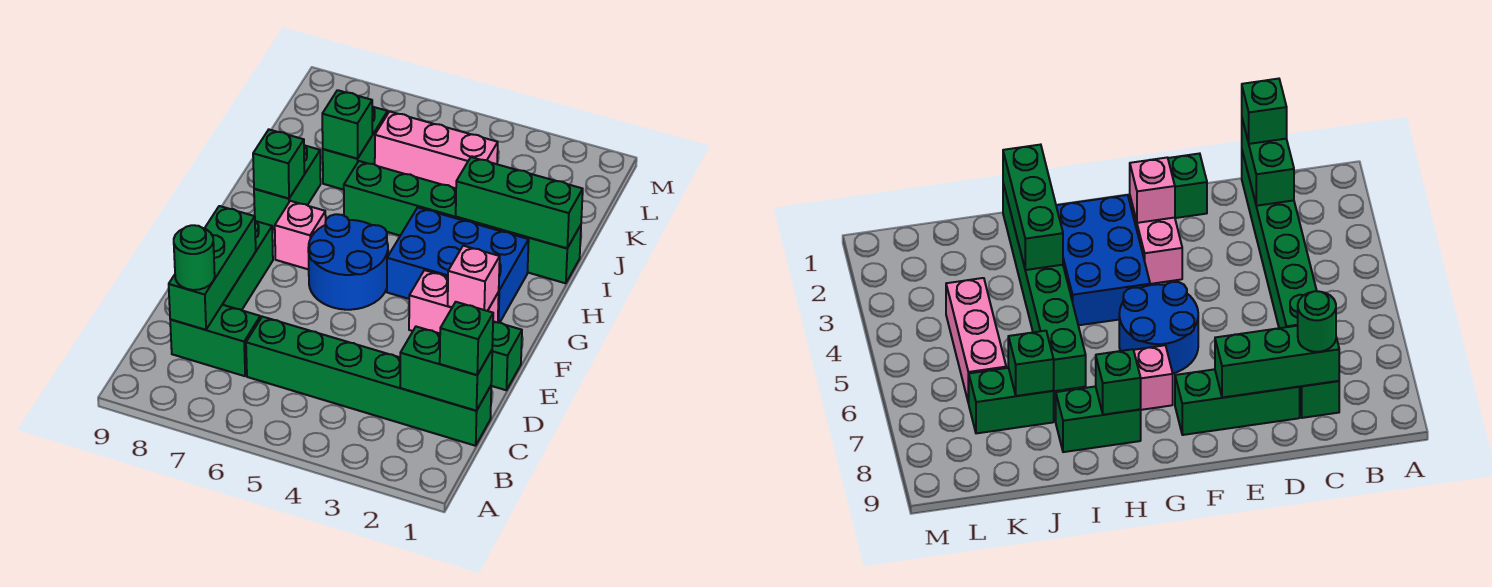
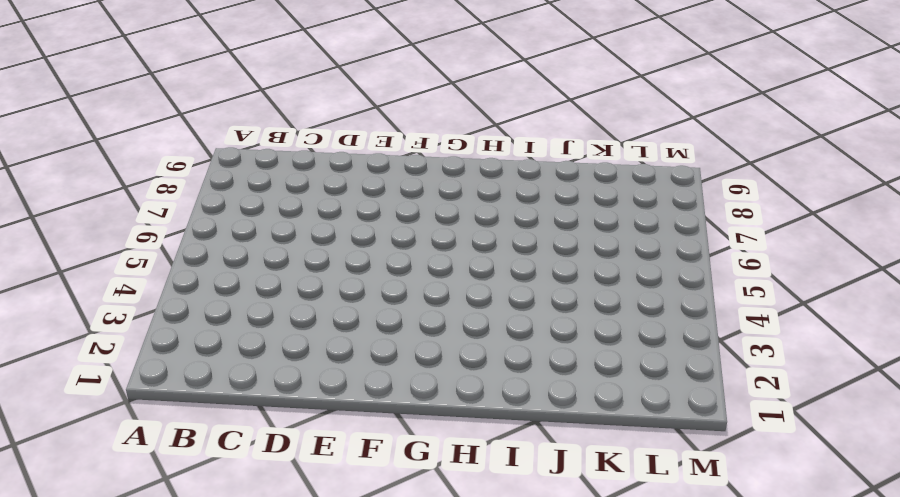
none -> green 1x6 brick [246,317,491,446]
none -> green 1x2 brick [170,305,260,376]
none -> green 1x3 brick [222,221,273,310]

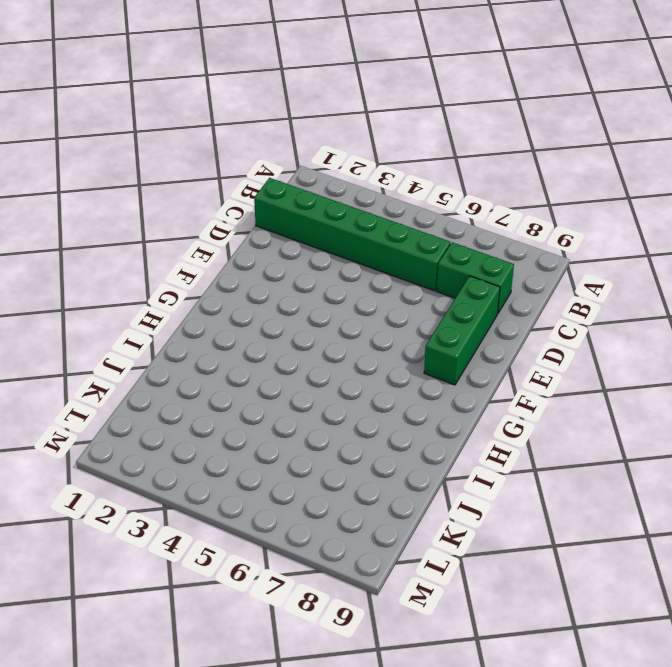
none -> green 1x1 brick [491,321,522,390]
none -> pink 1x2 brick [409,270,499,333]
none -> blue 2x2 round brick [308,214,388,310]

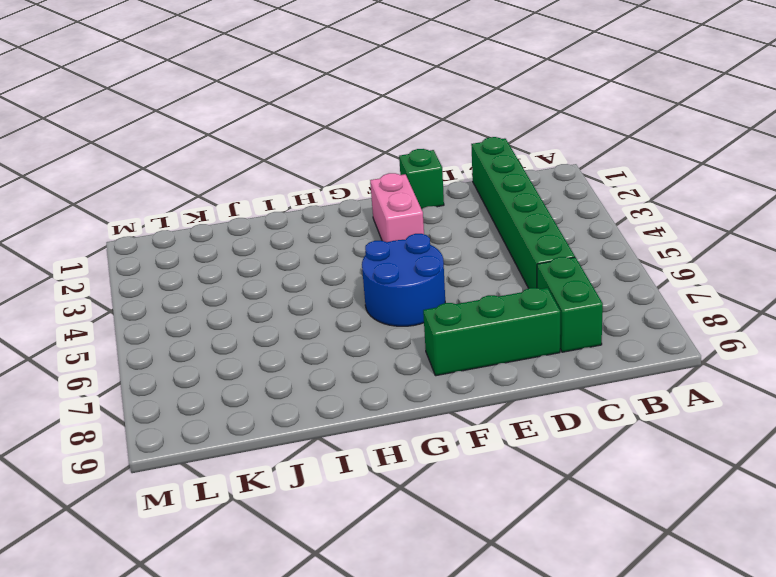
none -> blue 2x3 brick [387,207,529,323]
none -> pink 1x1 brick [275,201,326,269]
none -> green 1x2 brick [254,145,321,229]

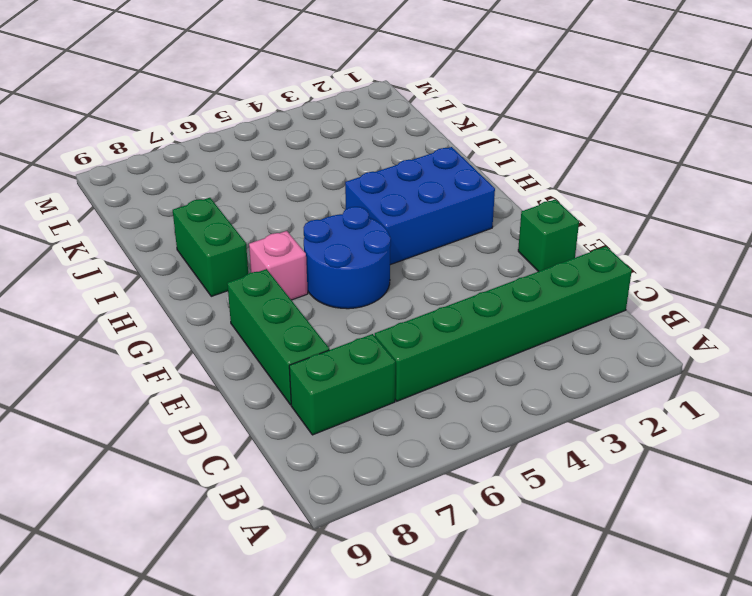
none -> pink 1x2 brick [409,270,499,333]
none -> green 1x6 brick [344,161,581,283]
none -> green 1x2 brick [323,107,388,190]

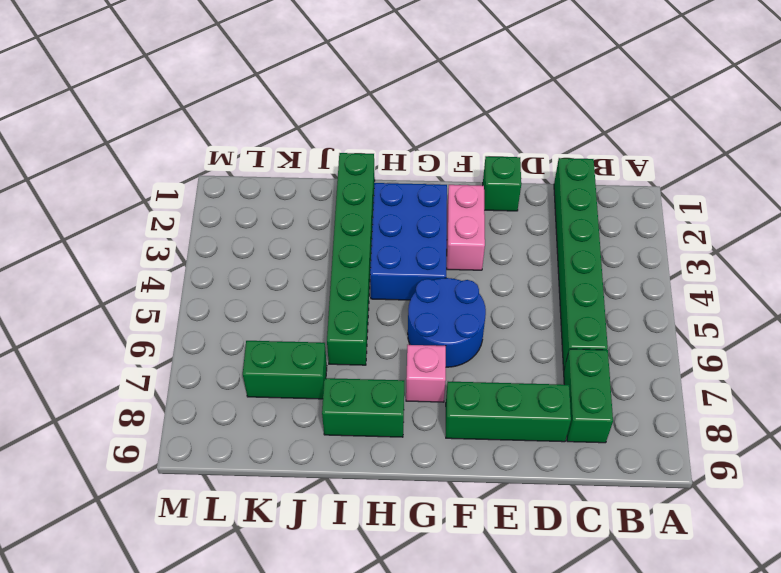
none -> pink 1x3 brick [375,111,498,188]
none -> green 1x2 brick [400,327,492,411]
none -> green 1x3 brick [169,206,256,330]

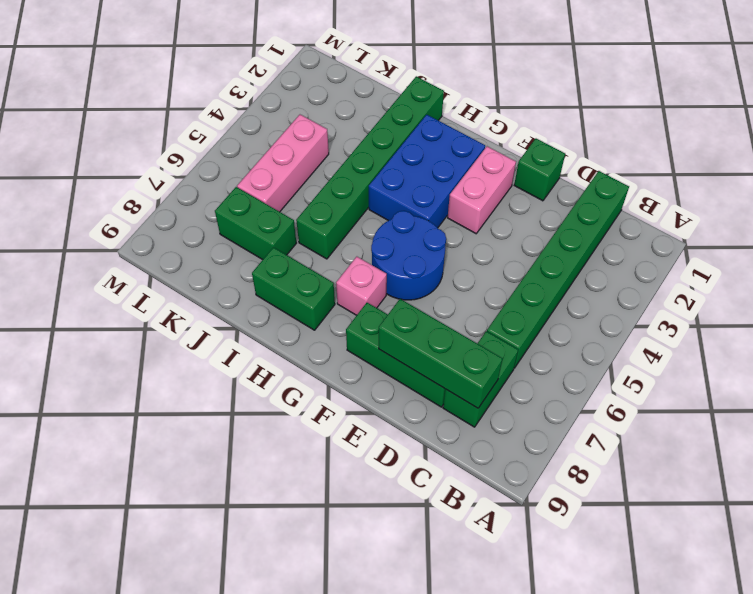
none -> green 1x2 brick [400,327,492,411]
none -> pink 1x1 brick [448,246,500,311]
none -> green 1x1 brick [253,130,304,199]

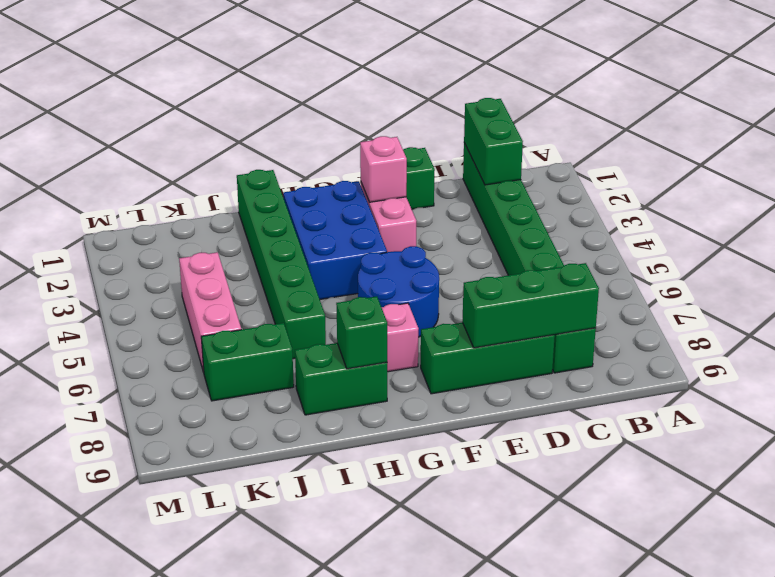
none -> green 1x3 brick [456,157,583,248]
none -> green 1x1 brick [322,90,372,159]
none -> green 1x1 brick [440,302,493,375]

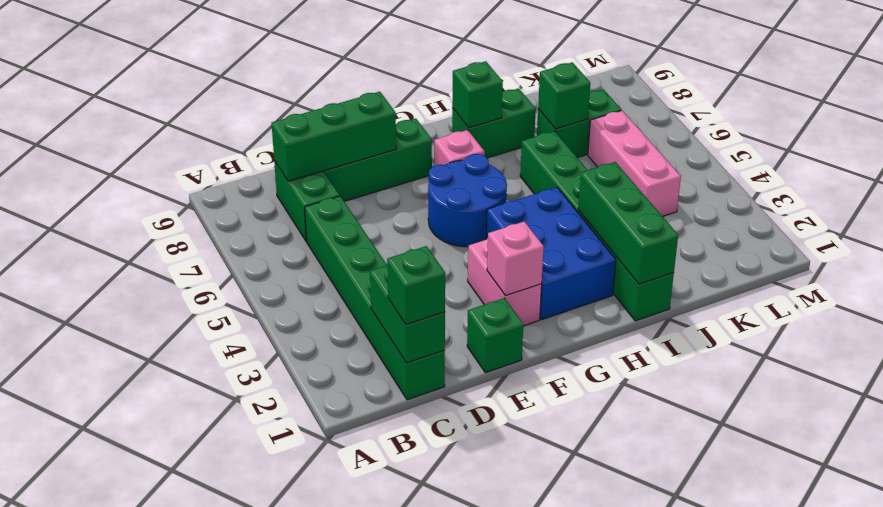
none -> green 1x1 round brick [174,225,215,290]

